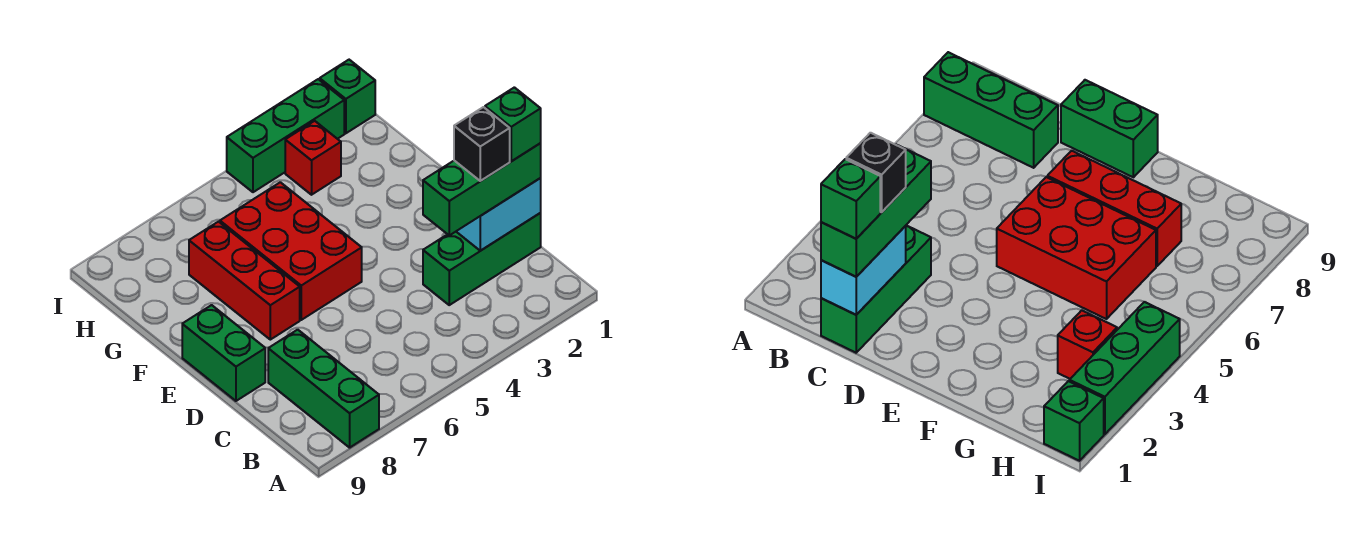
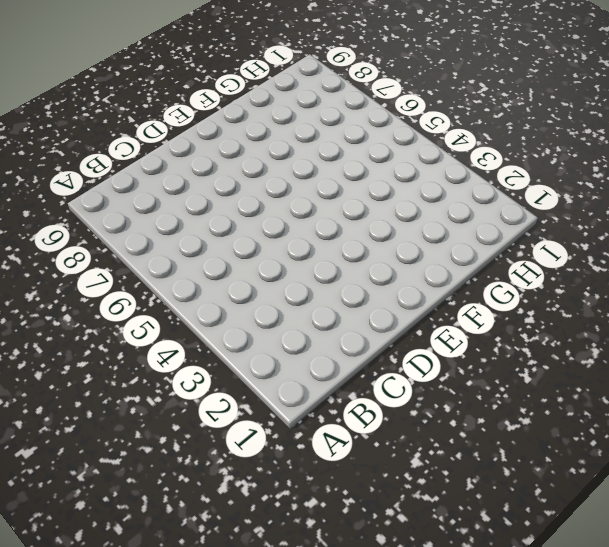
none -> green 1x3 brick [268,330,379,448]
none -> green 1x3 brick [423,213,541,305]
none -> green 1x2 brick [182,305,265,401]

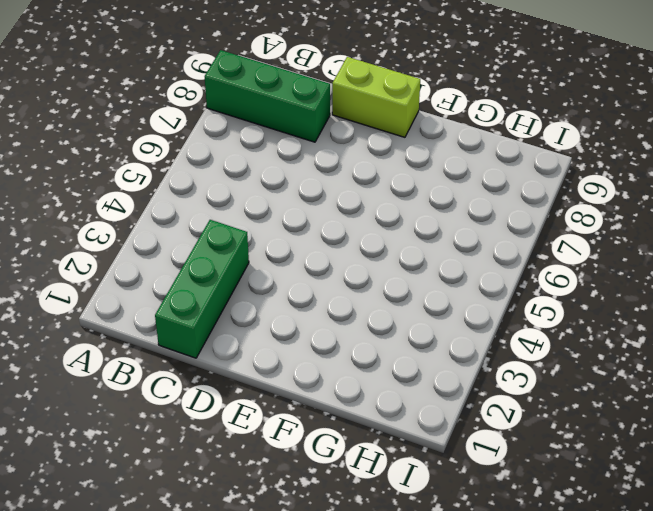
lime 1x2 brick [332,57,420,137] -> green 1x2 brick [182,305,265,401]
none -> red 2x3 brick [220,182,362,320]
none -> red 1x3 brick [189,222,300,340]
none -> red 1x1 brick [285,121,341,195]

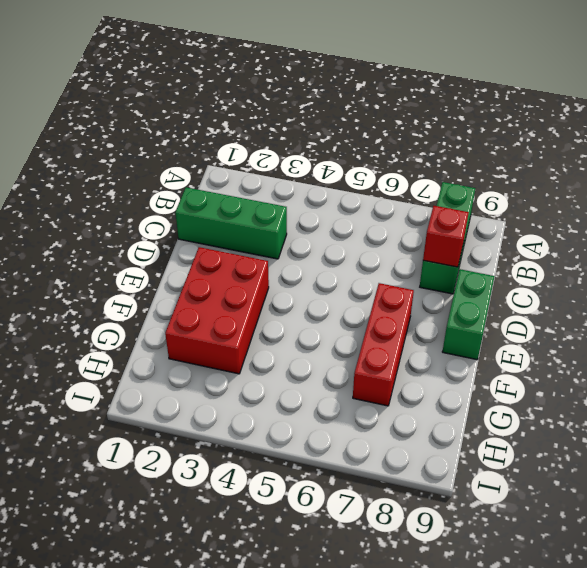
red 1x1 brick [423,206,469,267] -> red 1x1 brick moved to [285,121,341,195]
red 2x3 brick [165,247,269,374] -> red 2x3 brick moved to [220,182,362,320]
none -> green 1x1 brick [320,60,375,133]
none -> green 1x3 brick [227,79,344,192]
none -> cyan 1x2 brick [456,178,541,251]

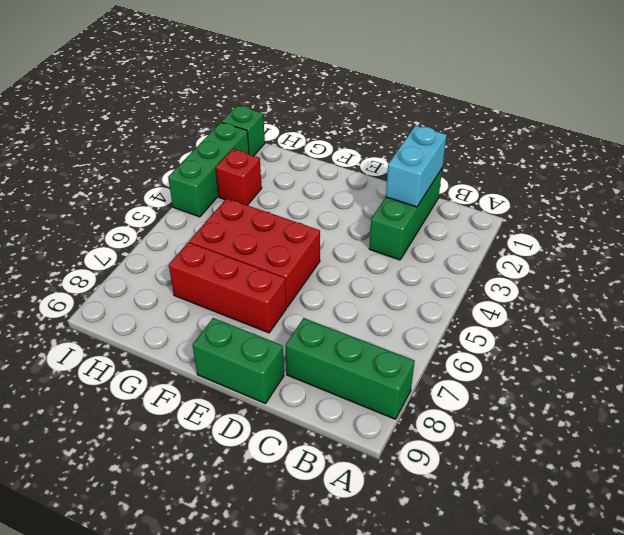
none -> green 1x3 brick [423,143,541,235]
none -> green 1x1 brick [485,87,541,161]
none -> black 1x1 brick [454,107,510,181]

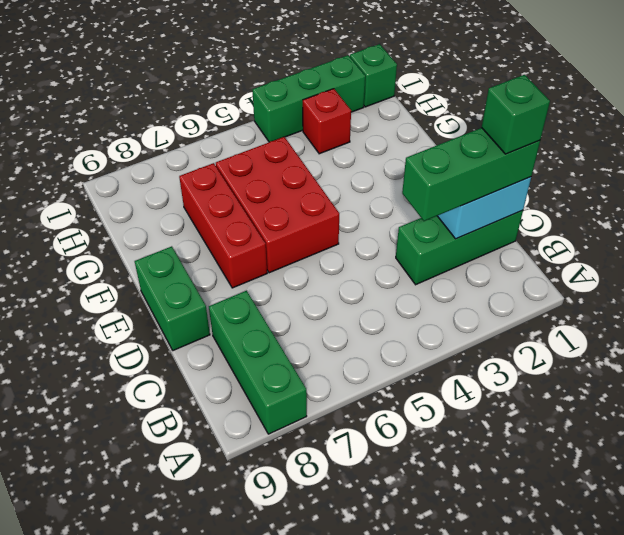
none -> black 1x1 brick [454,107,510,181]

